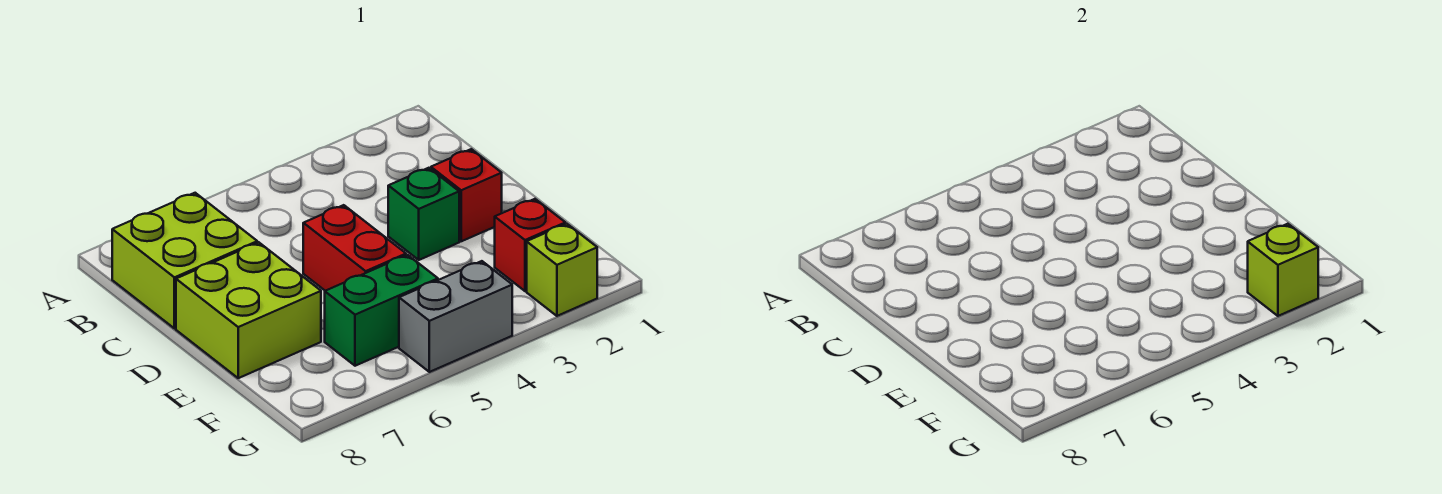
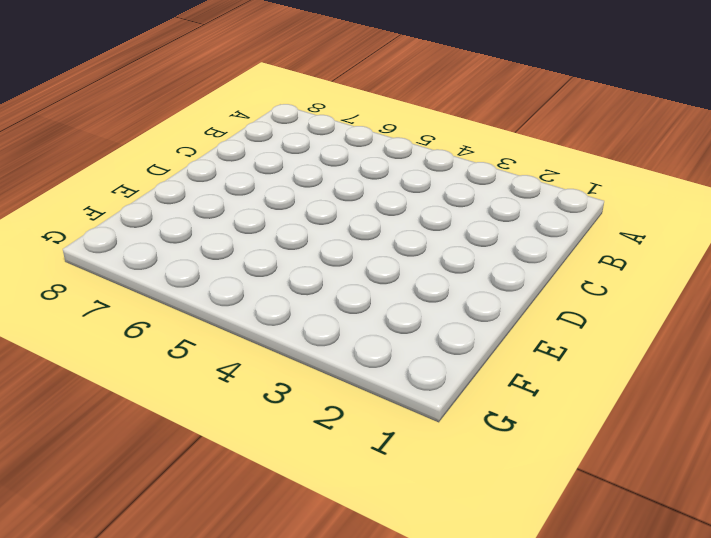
none -> lime 2x2 brick [112,193,257,329]
none -> red 1x1 brick [431,149,502,241]

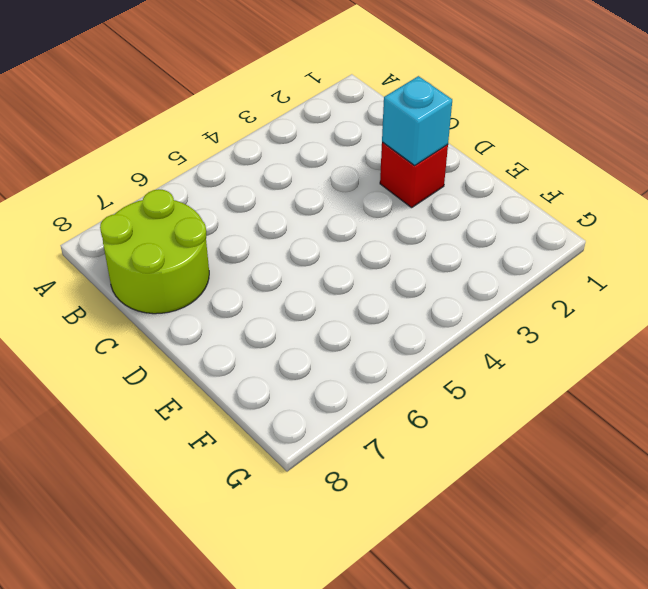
lime 2x2 round brick [100,189,209,314] -> lime 2x2 brick [112,193,257,329]
cyan 1x1 brick [382,76,452,165] -> none
none -> green 1x1 brick [388,168,459,260]
none -> red 1x2 brick [303,205,406,291]

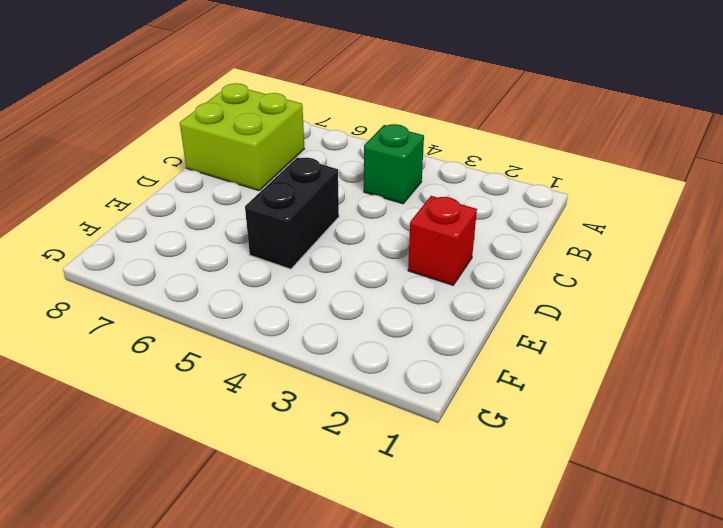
green 1x1 brick [364,124,424,204] -> green 1x1 brick moved to [388,168,459,260]
black 1x2 brick [245,157,339,269] -> red 1x2 brick [303,205,406,291]
none -> lime 2x2 brick [176,242,321,378]
none -> red 1x1 brick [495,199,565,291]

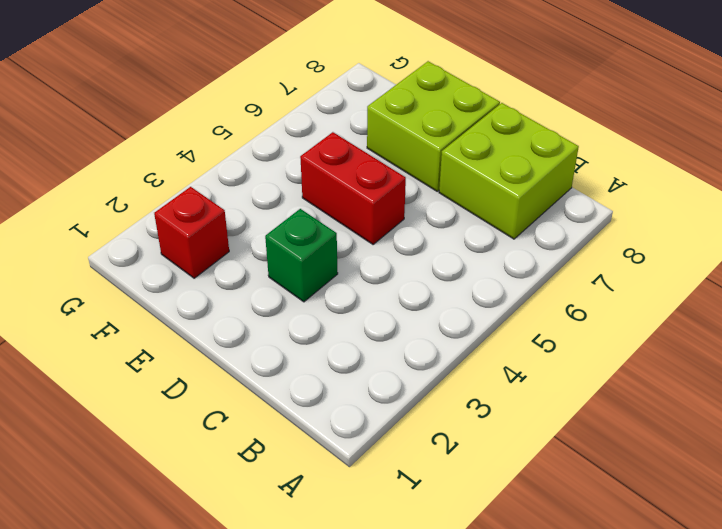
none -> red 1x1 brick [431,149,502,241]
none -> green 1x2 brick [325,255,438,366]

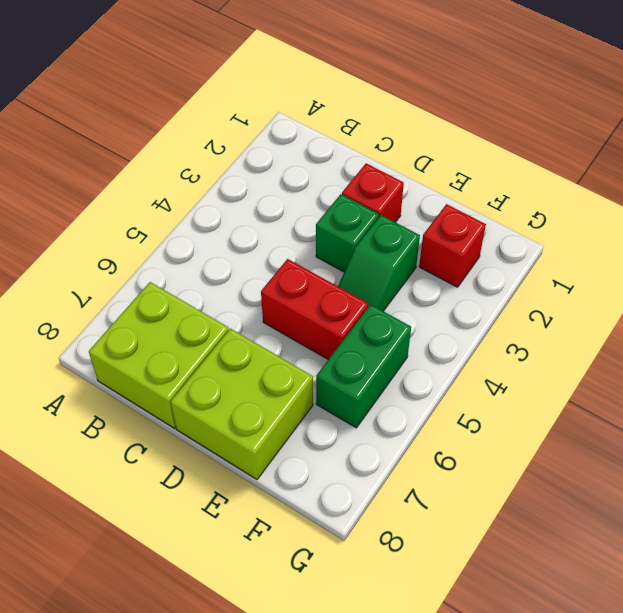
green 1x2 slope [338,215,420,311] -> none
none -> lime 1x1 brick [527,224,597,316]
none -> grey 1x2 brick [399,261,512,372]

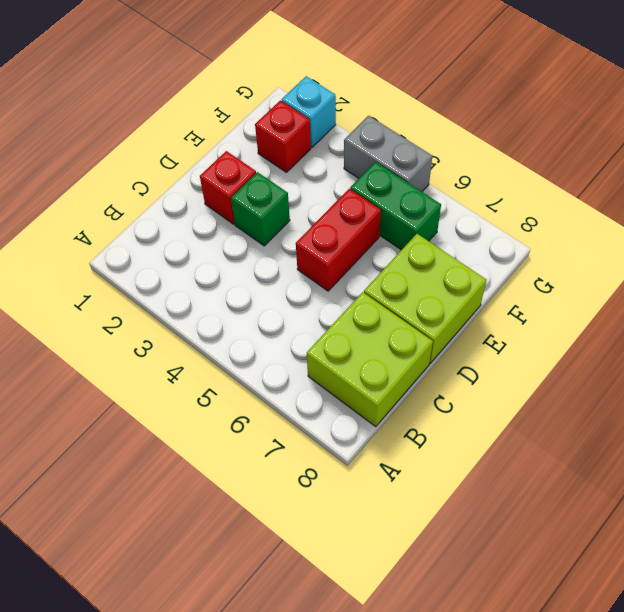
cyan 1x1 brick [282,76,336,147] -> lime 1x1 brick [527,224,597,316]
none -> lime 1x1 brick [1248,224,1318,316]

